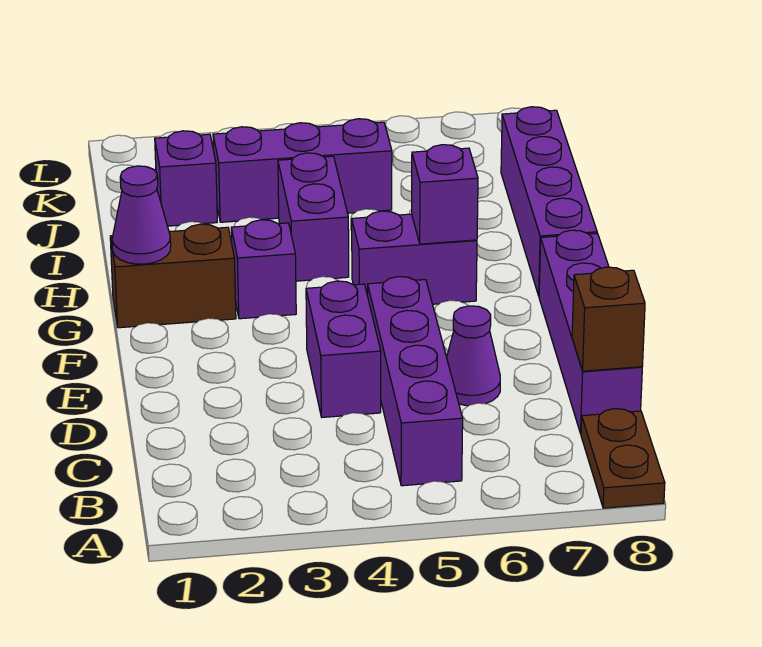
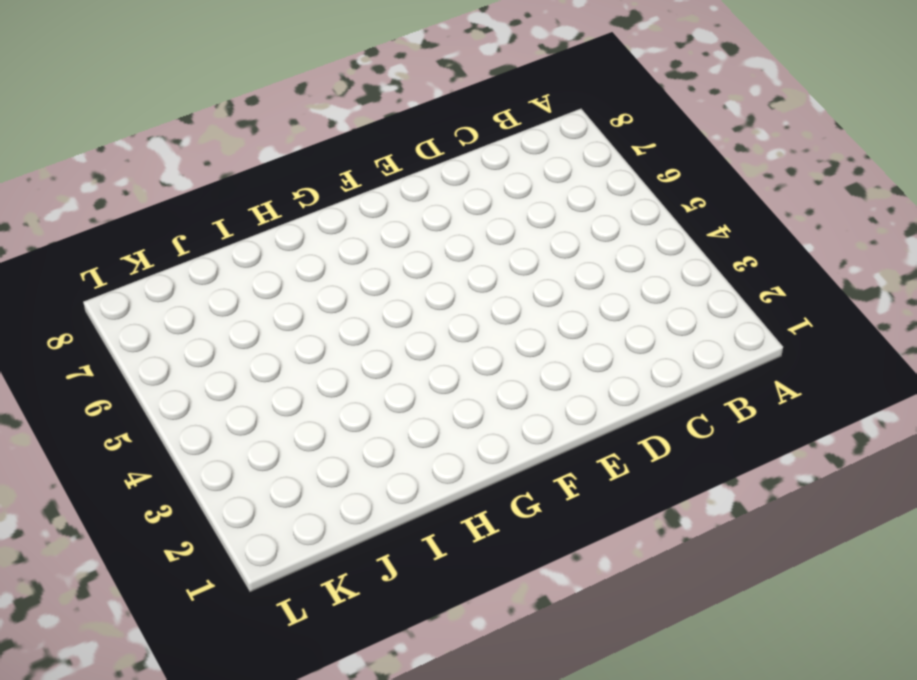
none -> brown 1x2 plate [581,409,665,508]
none -> purple 1x4 brick [368,277,463,486]
none -> purple 1x4 brick [539,230,642,434]

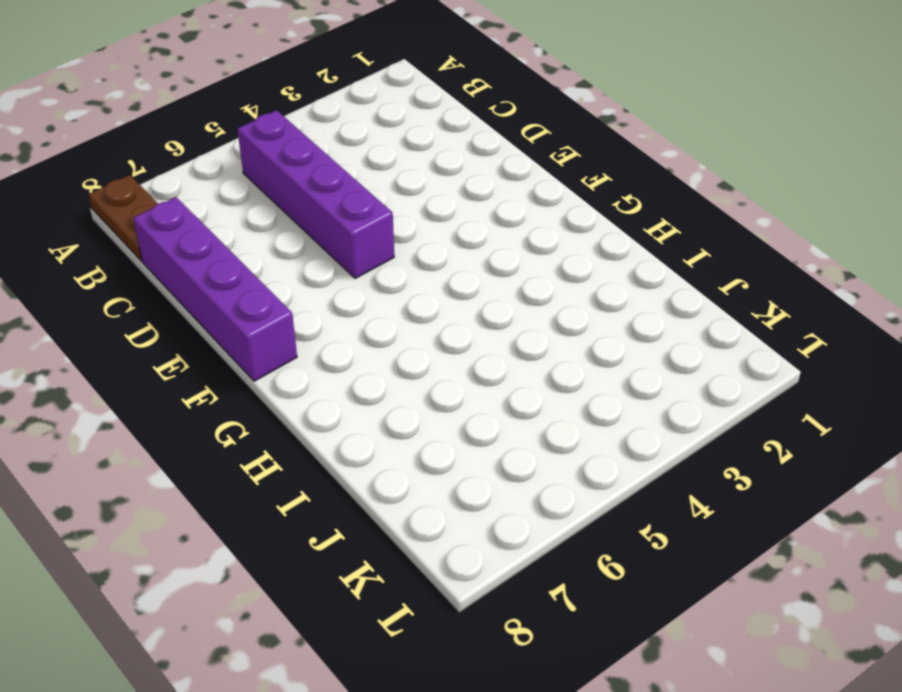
none -> purple 1x2 brick [306,281,381,417]
none -> purple 1x1 cone [447,306,500,406]
none -> brown 1x2 brick [110,224,236,328]

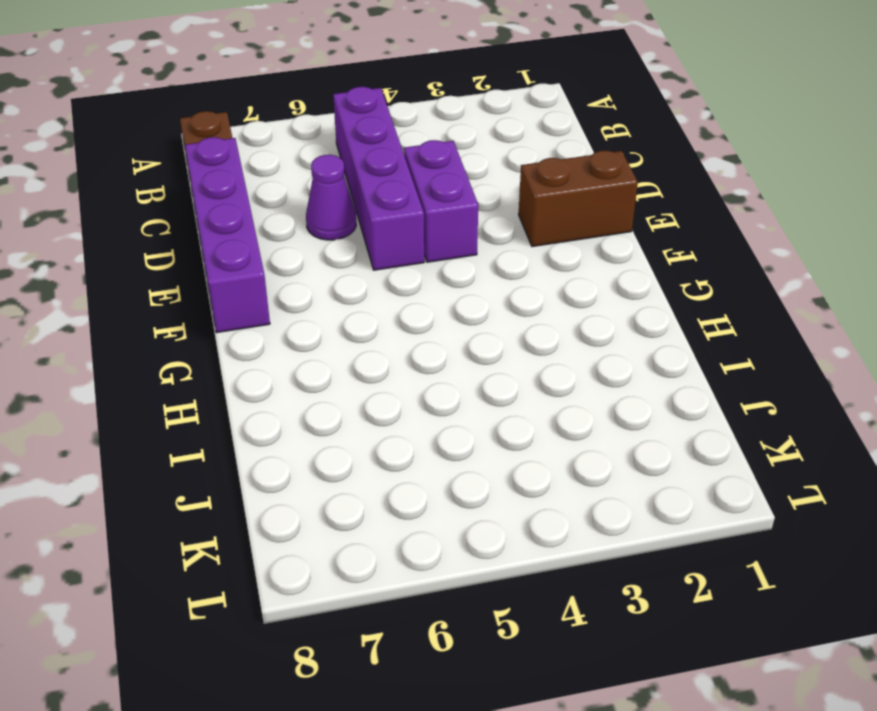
brown 1x2 brick [519,151,638,247] -> brown 1x2 brick moved to [110,224,236,328]
none -> purple 1x1 brick [231,219,296,319]
none -> purple 1x2 brick [352,211,477,304]
none -> purple 1x4 brick [501,107,597,296]

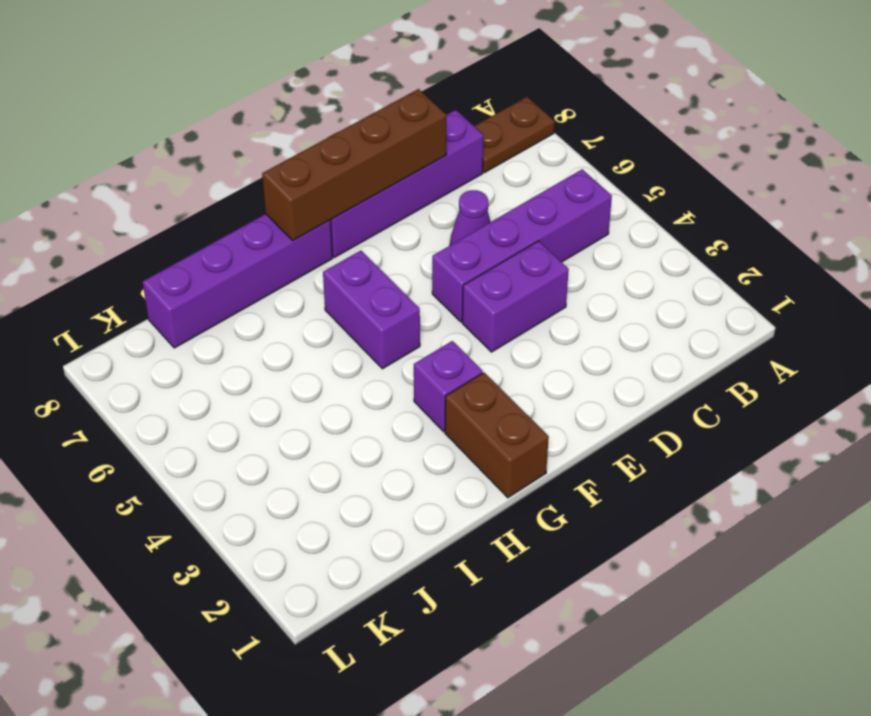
brown 1x4 brick [262,89,446,240] -> none
none -> purple 1x2 brick [278,153,349,281]
none -> purple 1x1 brick [155,131,217,226]
none -> purple 1x3 brick [213,119,392,222]

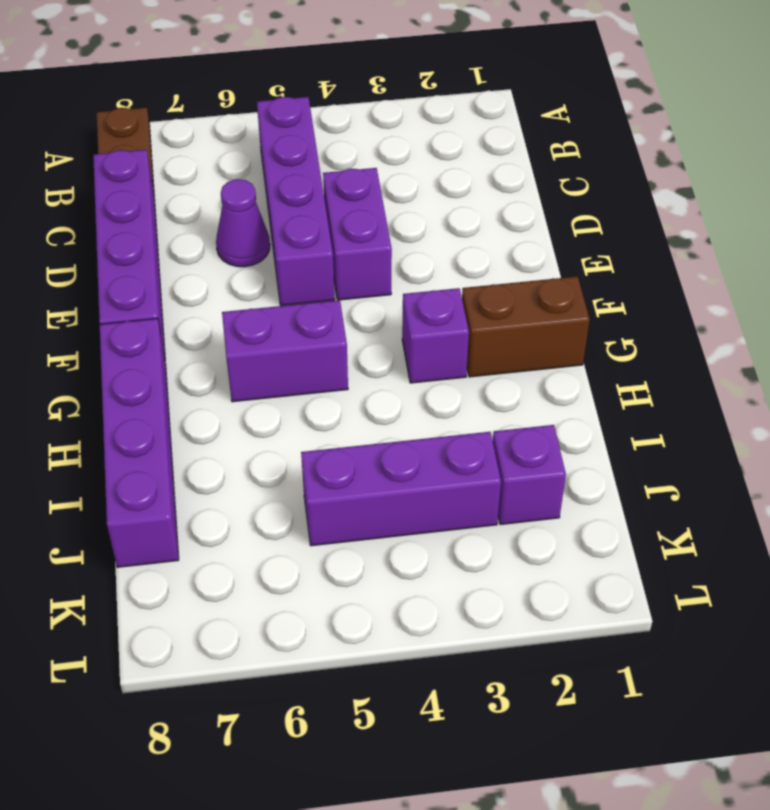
none -> purple 1x2 brick [278,153,349,281]
none -> brown 1x1 brick [572,267,645,371]
none -> purple 1x1 cone [112,166,171,264]

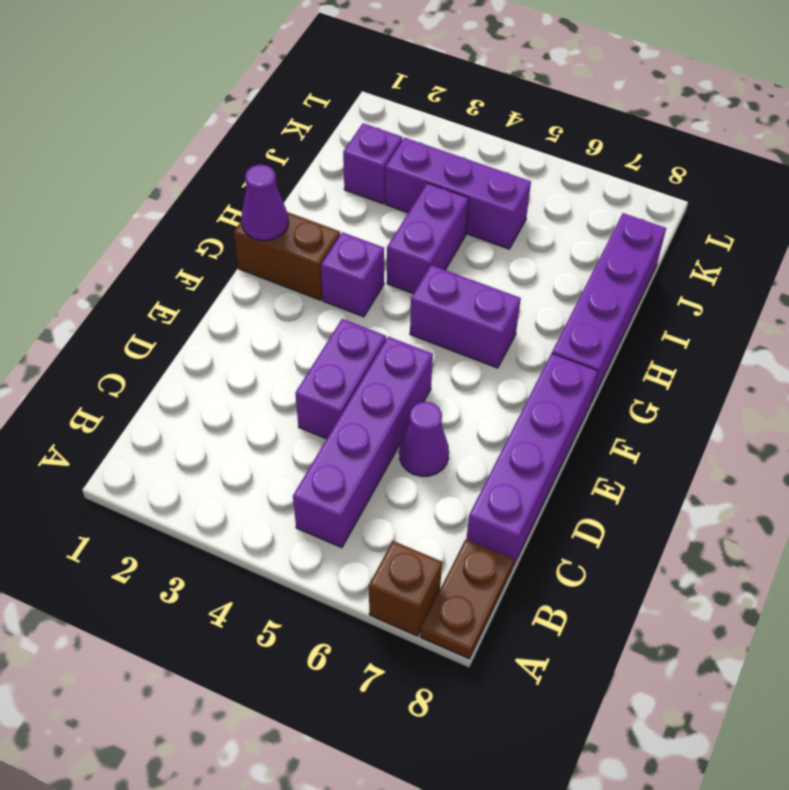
brown 1x1 brick [369,541,442,636] -> brown 1x1 brick moved to [572,267,645,371]
none -> purple 1x1 brick [412,145,478,244]

